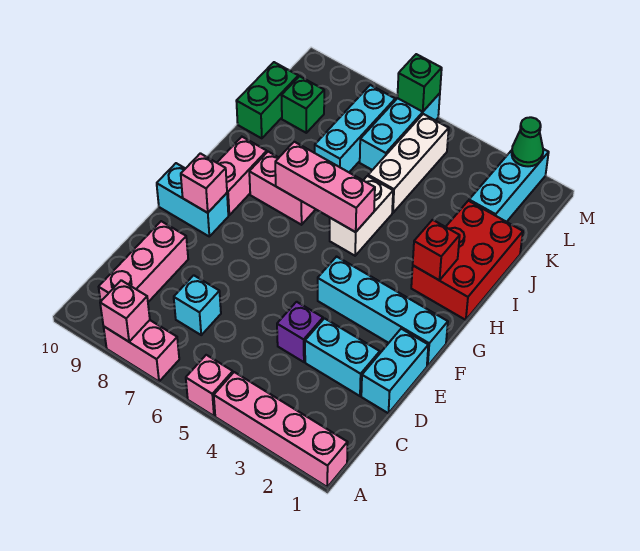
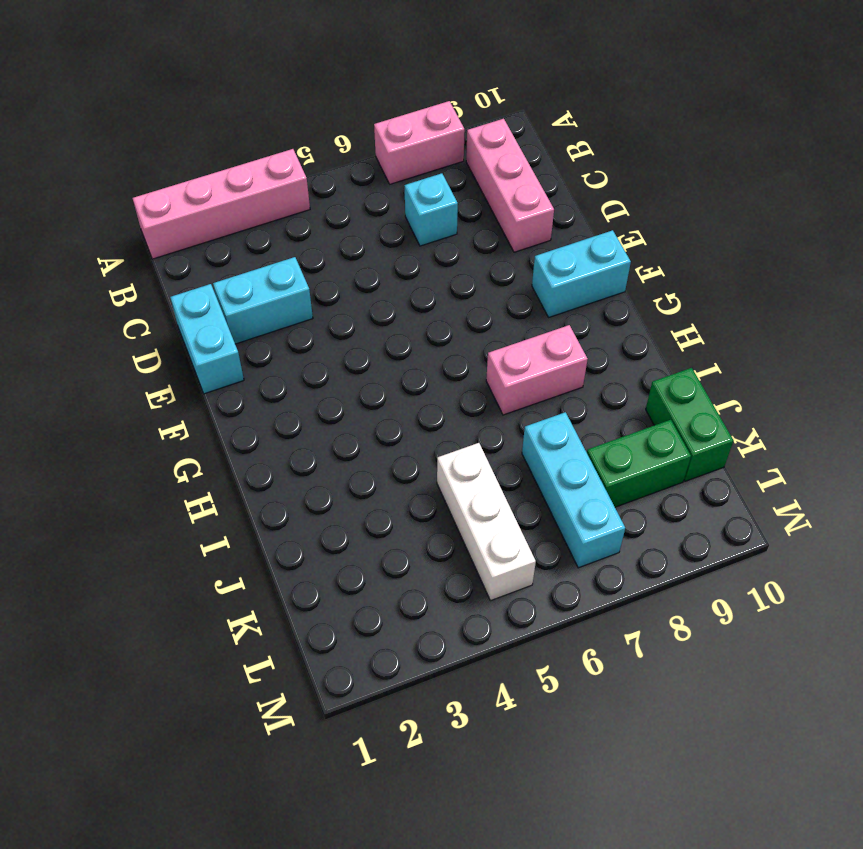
green 1x2 brick [587,420,691,507] -> green 1x1 brick [281,76,324,133]
none -> pink 1x1 brick [186,355,233,416]
none -> purple 1x1 brick [277,302,323,362]
none -> cyan 1x4 brick [318,257,448,366]

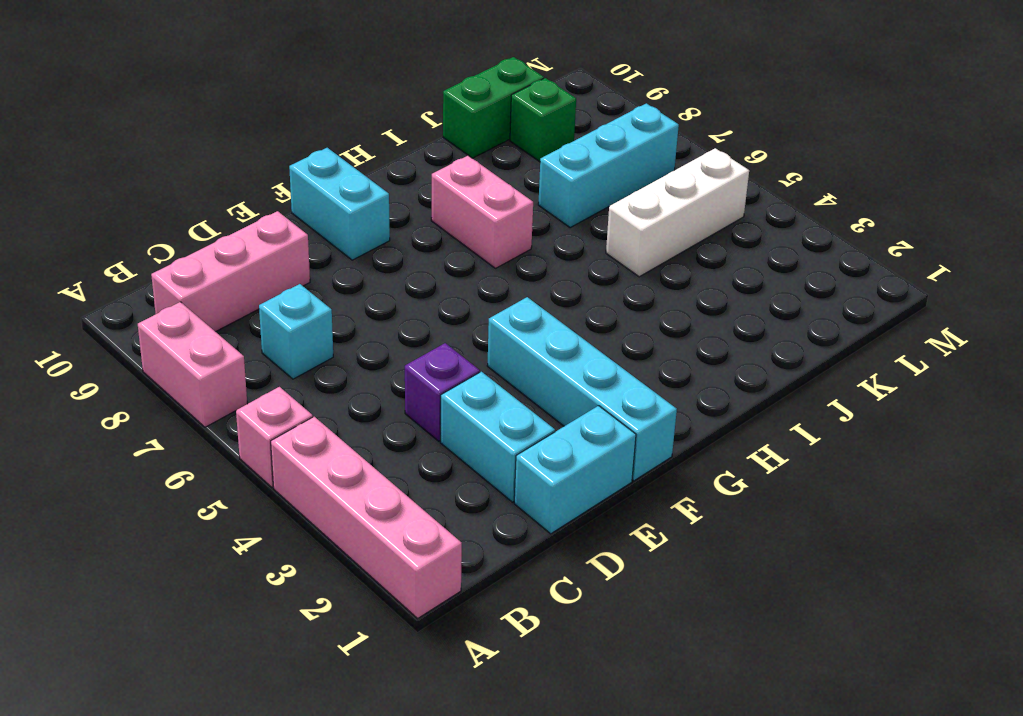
none -> pink 1x2 brick [217,137,267,215]
none -> red 2x3 brick [411,201,523,320]
none -> white 1x2 brick [330,176,393,256]

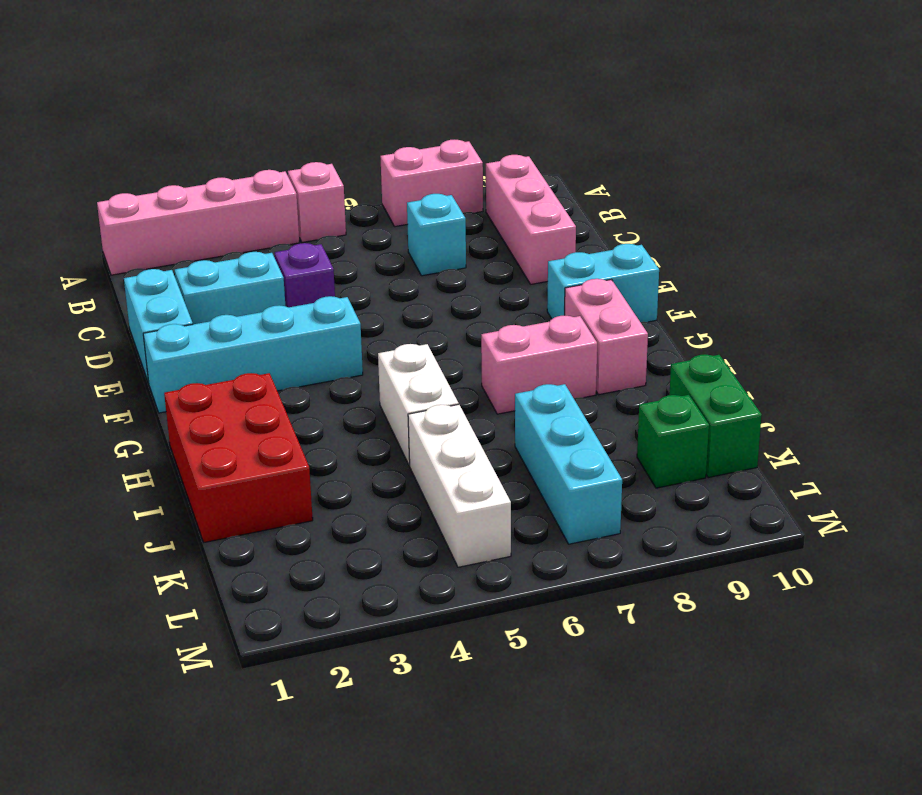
none -> cyan 1x3 brick [469,149,549,222]
none -> cyan 1x3 brick [360,93,440,170]
none -> pink 1x1 brick [100,280,150,342]

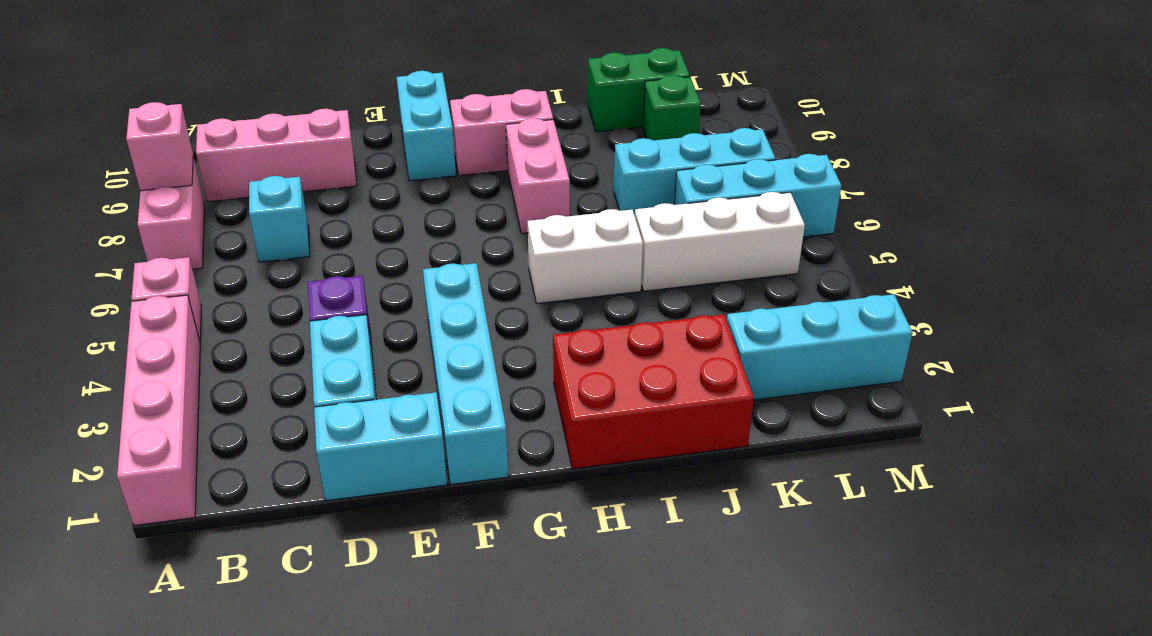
none -> pink 1x1 brick [181,153,227,213]
none -> red 1x1 brick [413,220,460,280]
none -> pink 1x3 brick [275,142,375,232]

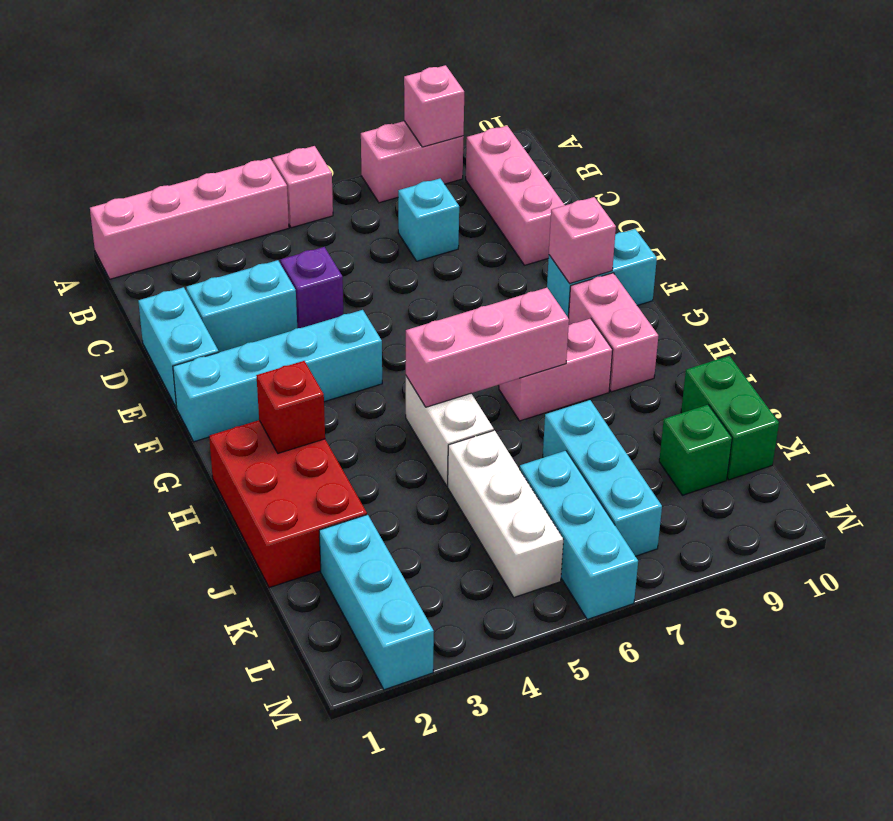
none -> green 1x1 cone [512,117,543,166]
none -> green 1x1 brick [397,54,442,112]

